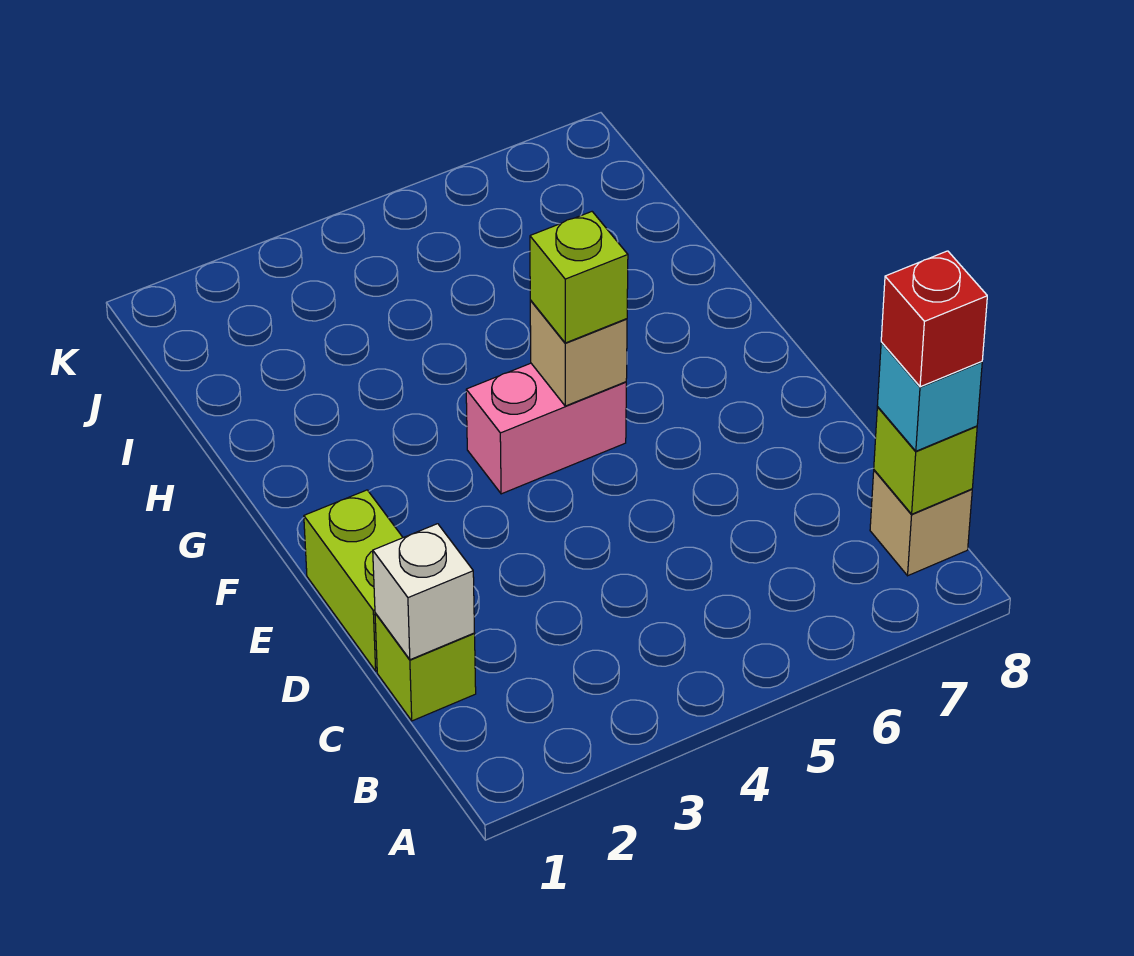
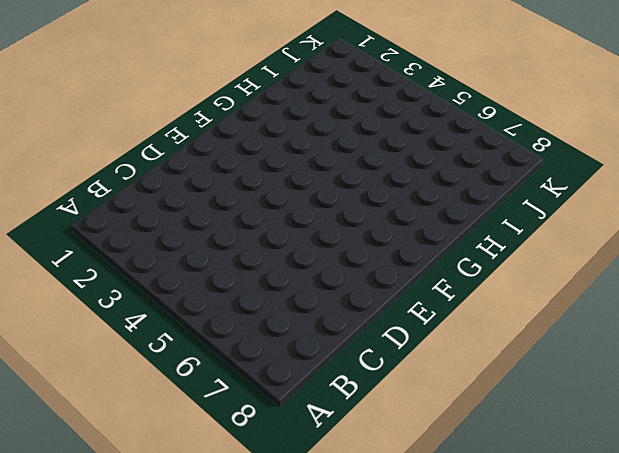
none -> tan 1x1 brick [870,470,972,576]
none -> lime 1x1 brick [375,613,476,721]

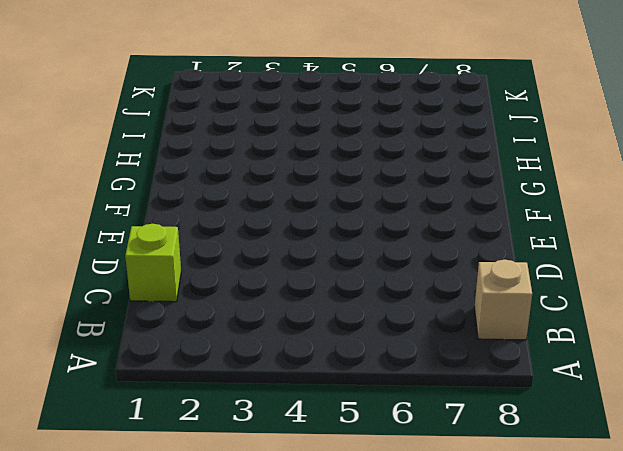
none -> lime 1x2 brick [304,490,403,671]
none -> pink 1x2 brick [466,363,626,494]

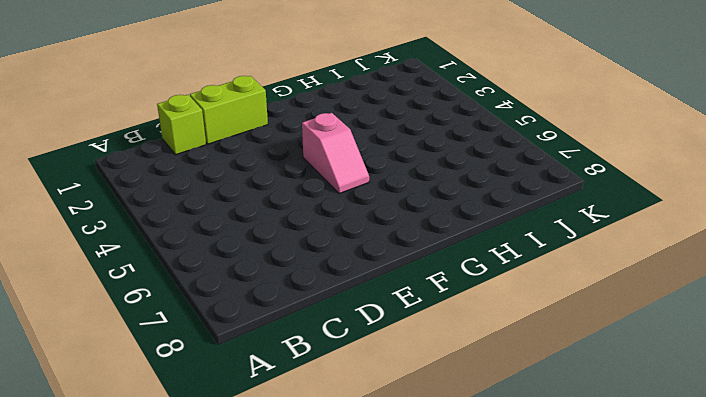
pink 1x2 slope [302,113,369,193] -> pink 1x2 brick [466,363,626,494]
none -> tan 1x1 brick [870,470,972,576]
none -> lime 1x1 brick [874,407,977,514]

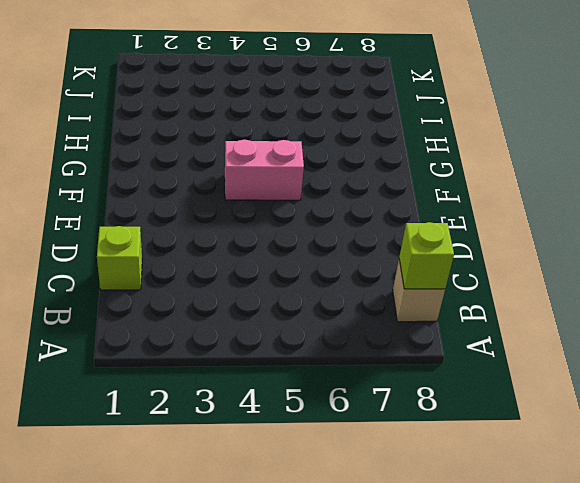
none -> lime 1x2 brick [304,490,403,671]
none -> white 1x1 brick [373,524,475,660]

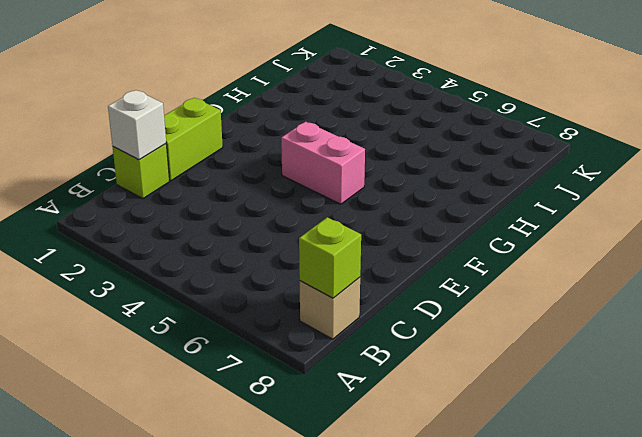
none -> tan 1x1 brick [530,300,627,406]
none -> cyan 1x1 brick [877,342,982,451]

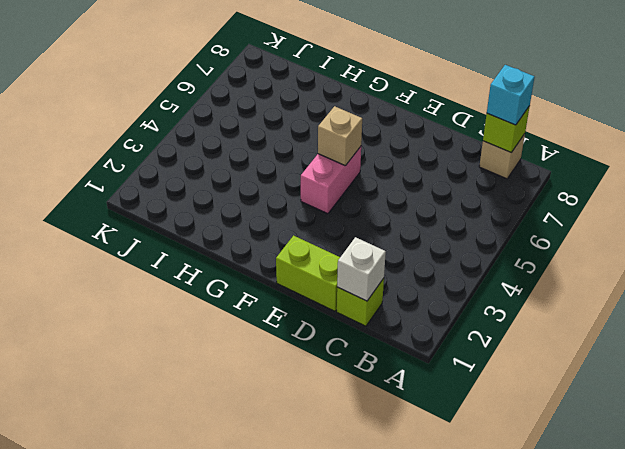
none -> lime 1x1 brick [530,212,628,343]
none -> red 1x1 brick [881,251,987,387]

